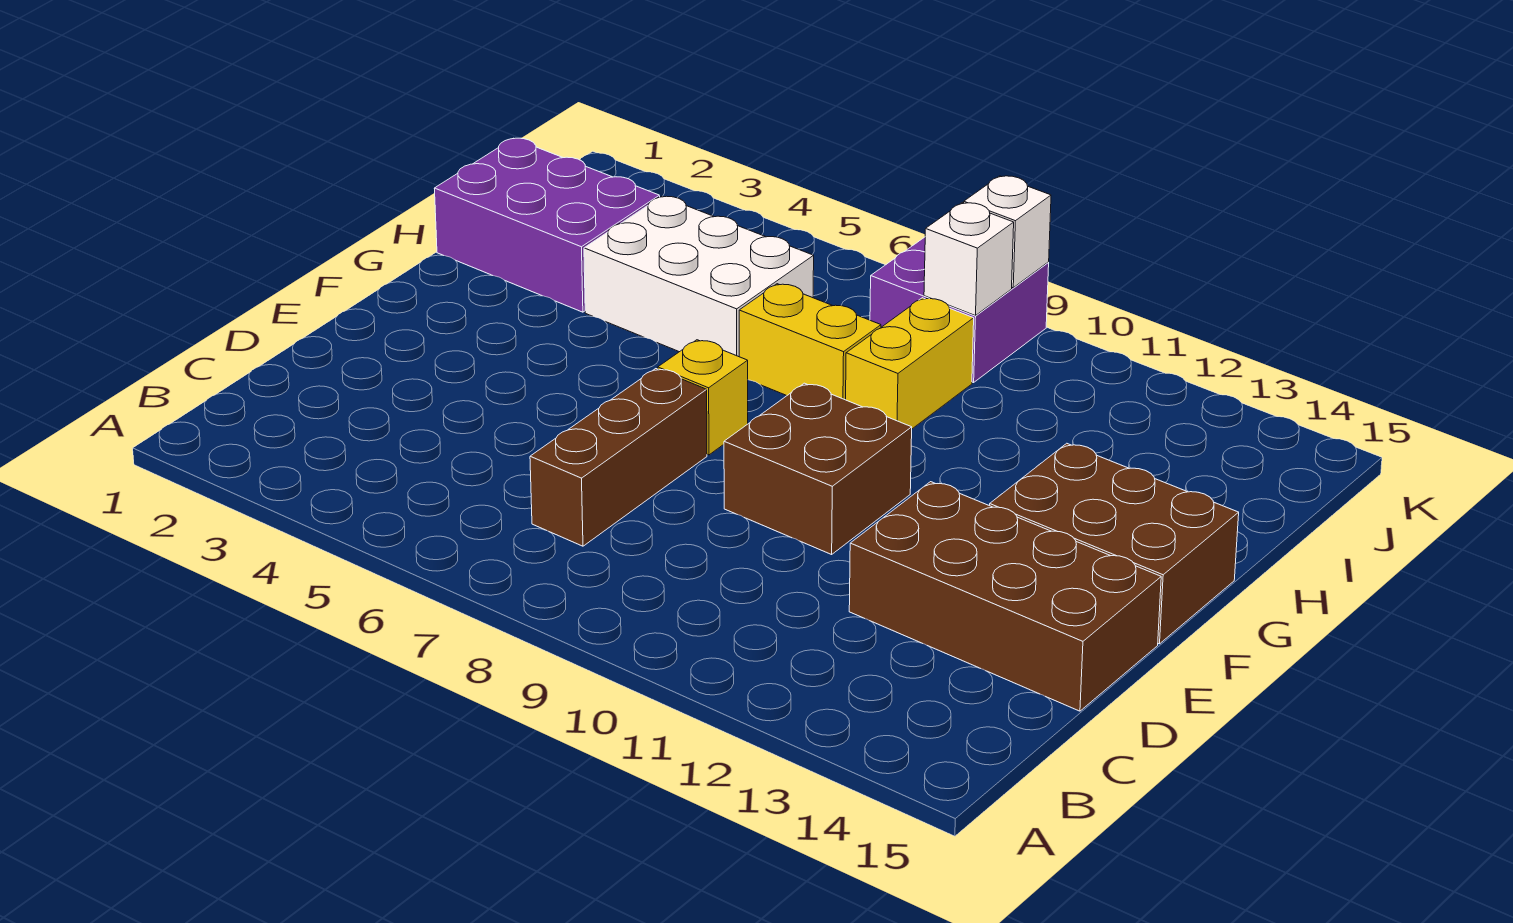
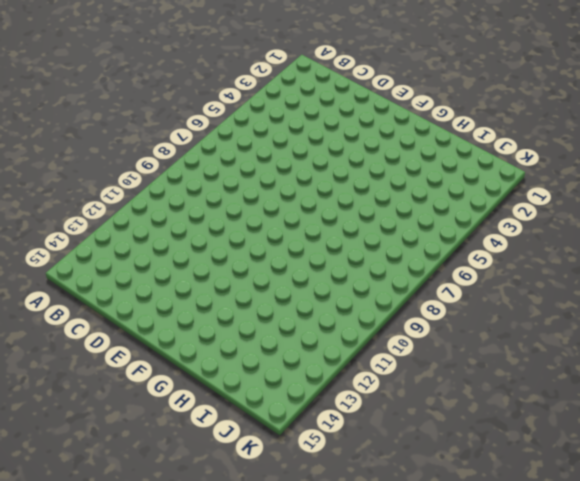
none -> brown 1x3 brick [530,369,707,546]
none -> brown 2x4 brick [849,482,1161,711]
none -> brown 2x2 brick [724,383,912,554]

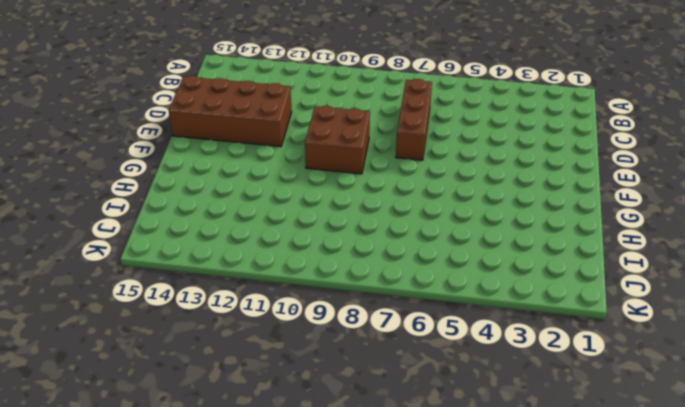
none -> yellow 1x1 brick [658,340,748,455]
none -> brown 2x3 brick [990,443,1239,644]
none -> purple 2x3 brick [434,138,660,312]

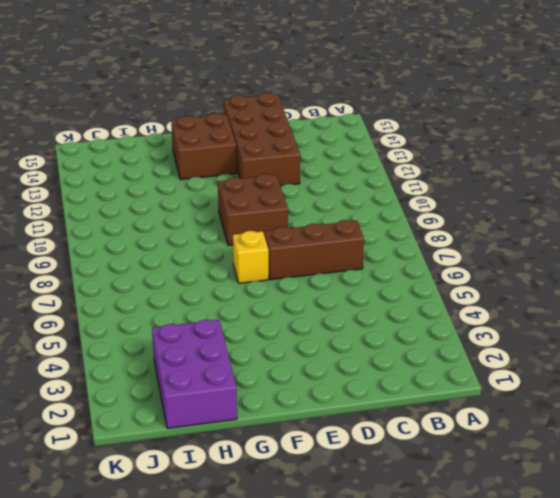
brown 2x2 brick [171,113,237,180] -> brown 2x3 brick [990,443,1239,644]
none -> white 2x3 brick [584,196,814,357]
none -> yellow 1x2 brick [739,284,881,400]
none -> yellow 1x2 brick [846,298,974,429]

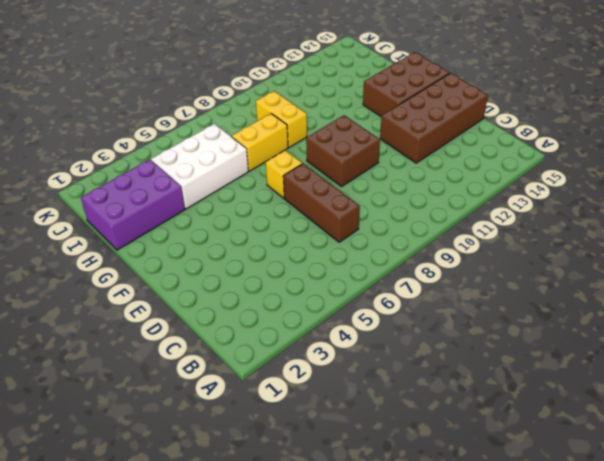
none -> purple 2x2 brick [870,237,1049,383]
none -> white 1x1 brick [924,203,1014,316]
none -> white 1x1 brick [964,176,1051,288]

